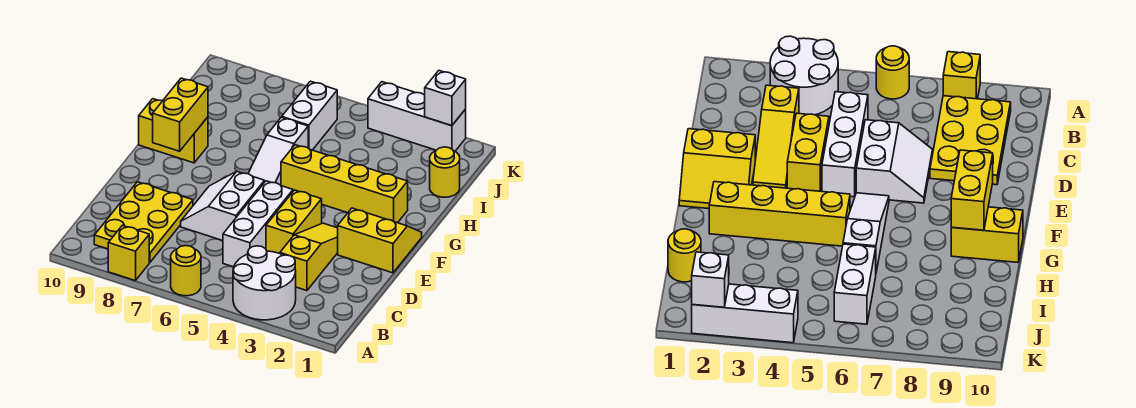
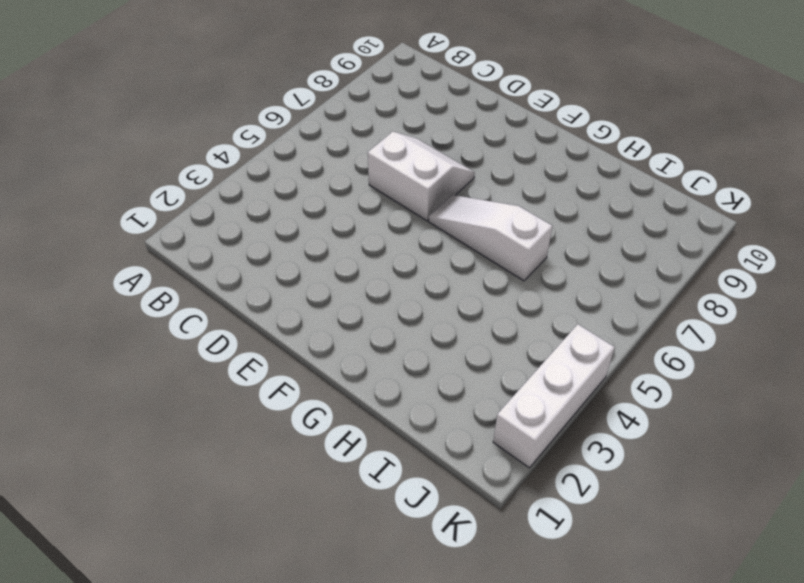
none -> white 2x2 round brick [233,246,296,320]
none -> yellow 1x1 round brick [171,246,201,296]
none -> yellow 1x1 brick [108,225,149,281]

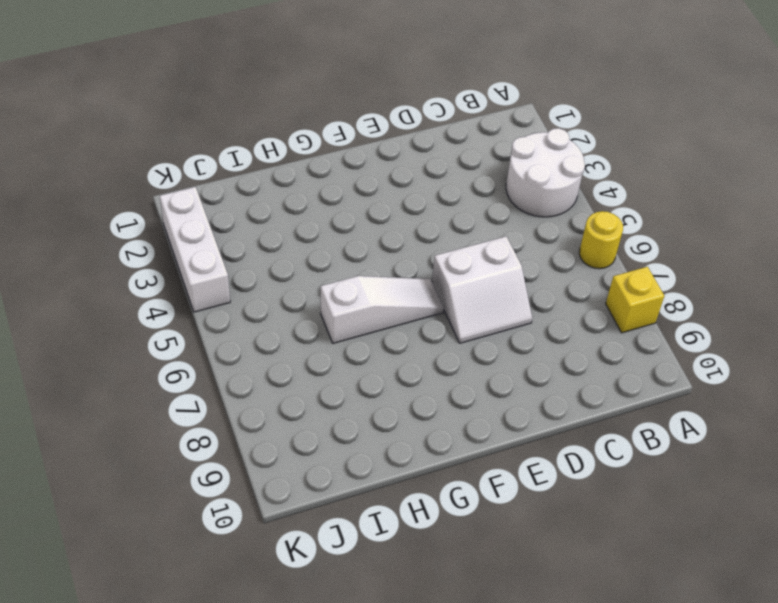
none -> yellow 2x3 plate [94,182,193,262]
none -> yellow 1x3 slope [280,223,338,291]
none -> white 1x3 brick [223,181,293,267]

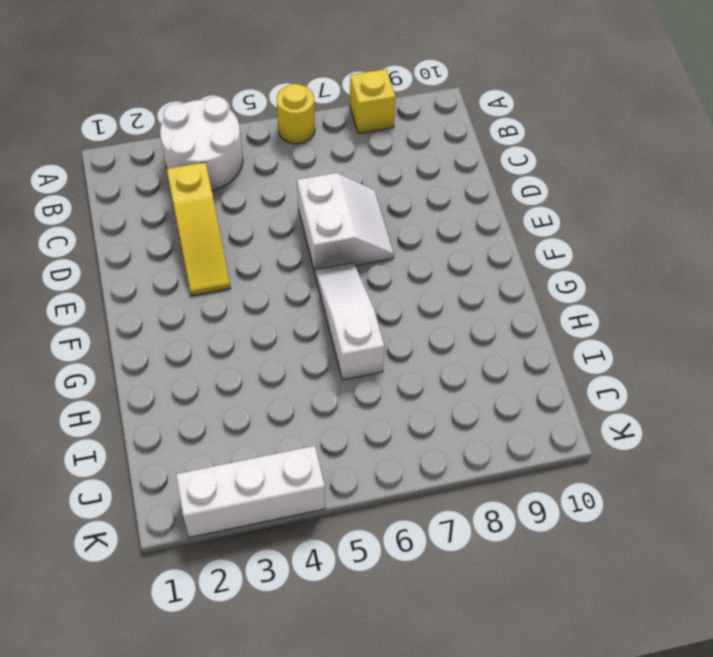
none -> yellow 2x3 plate [94,182,193,262]
none -> white 1x3 brick [223,181,293,267]
none -> yellow 1x2 brick [266,190,322,254]

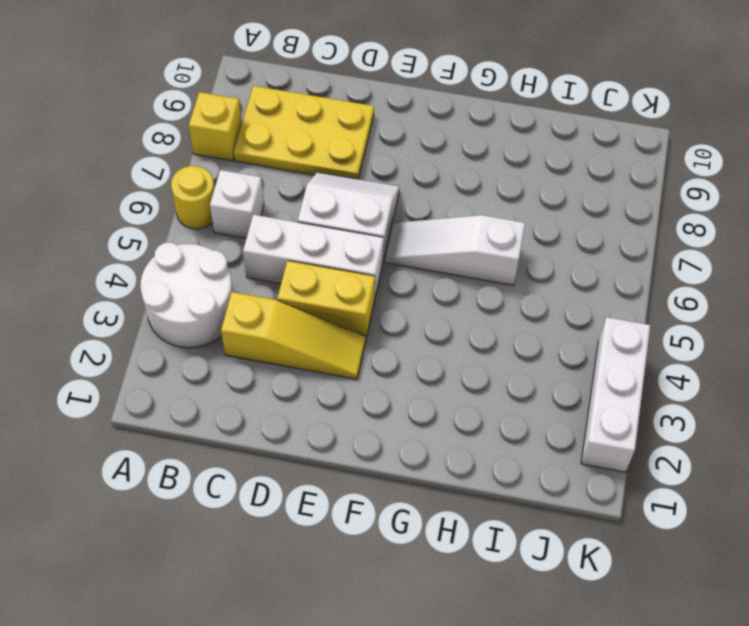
white 1x1 brick [210,170,264,238] -> white 1x1 brick moved to [425,71,466,126]
none -> yellow 2x2 slope [338,208,422,273]
none -> yellow 1x4 brick [281,145,408,223]
none -> yellow 1x2 brick [139,99,208,163]

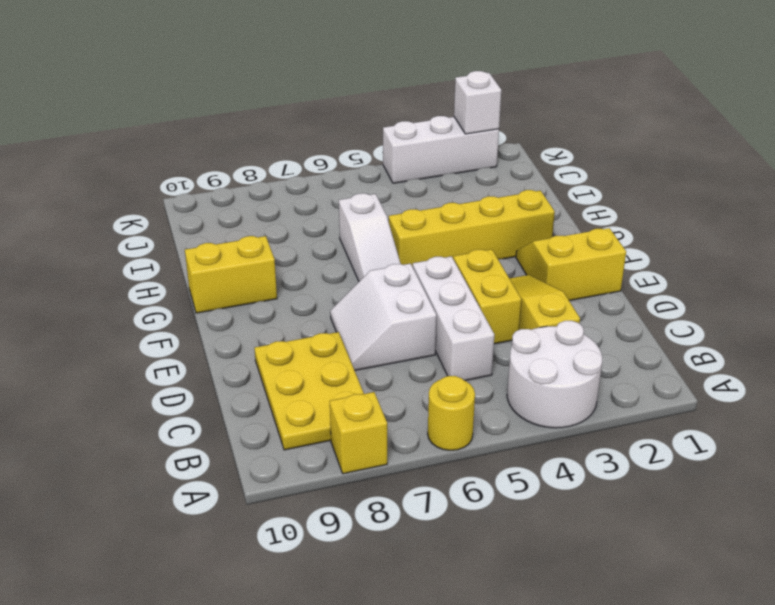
none -> yellow 1x1 round brick [430,147,460,197]
none -> white 1x2 brick [282,81,337,150]
none -> yellow 1x2 brick [153,78,208,151]

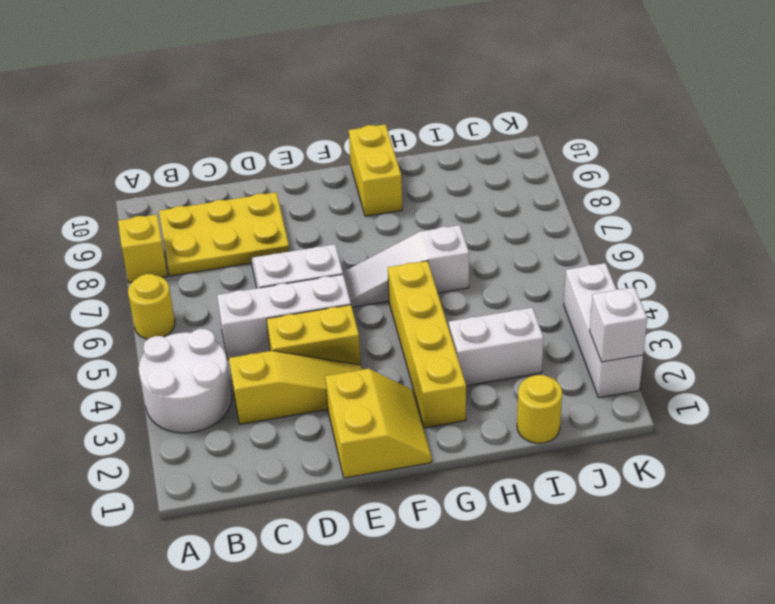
white 1x2 brick [449,308,543,386] -> white 1x2 brick moved to [282,81,337,150]
none -> yellow 1x2 brick [153,78,208,151]

